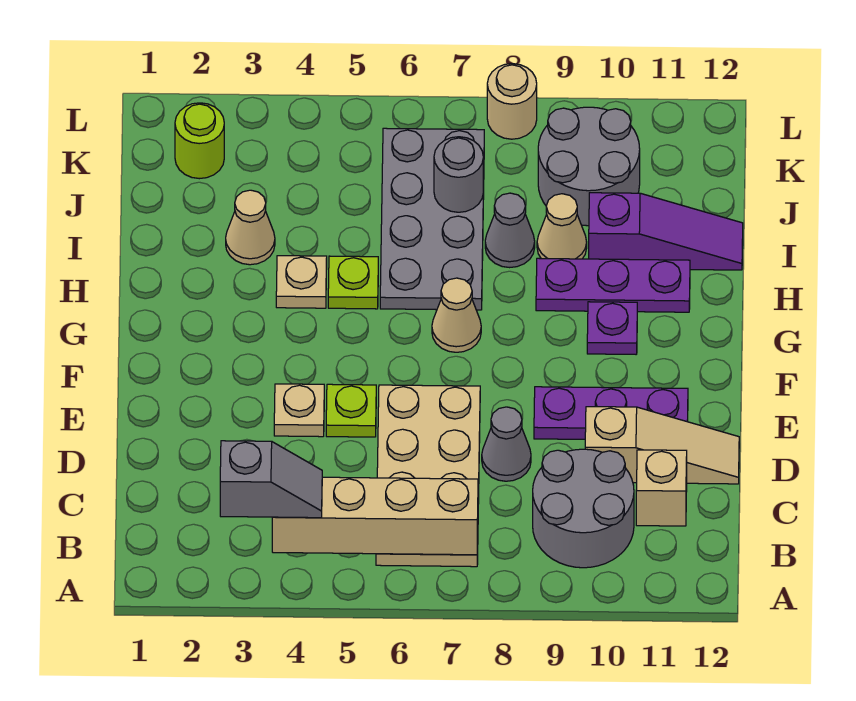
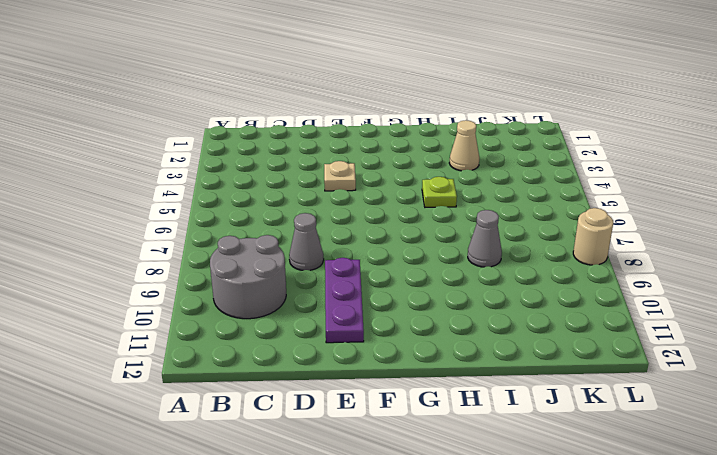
none -> tan 2x4 plate [376,385,480,567]
none -> tan 1x1 brick [636,450,687,526]
none -> tan 1x3 slope [585,407,739,484]

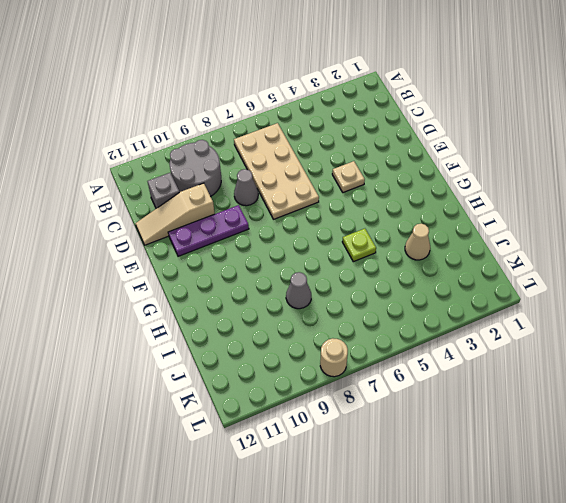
grey 1x1 brick [147,173,179,209] -> tan 1x1 brick [636,450,687,526]
none -> lime 1x1 plate [326,384,376,437]
none -> tan 1x1 cone [432,278,481,352]
none -> purple 1x1 plate [587,302,637,354]

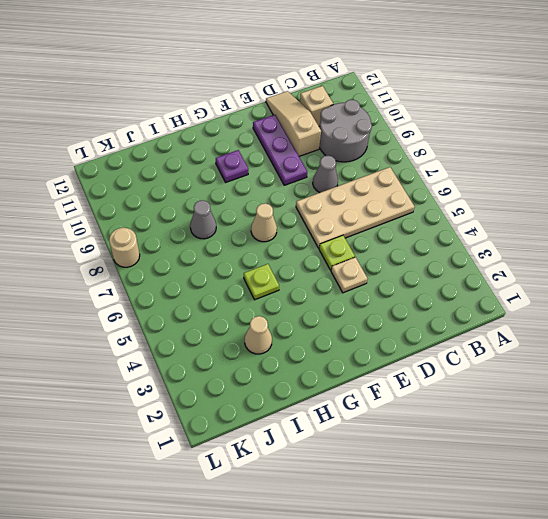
none -> tan 1x1 plate [276,256,327,308]
none -> grey 2x4 plate [380,128,484,310]
none -> purple 1x3 plate [536,258,690,312]

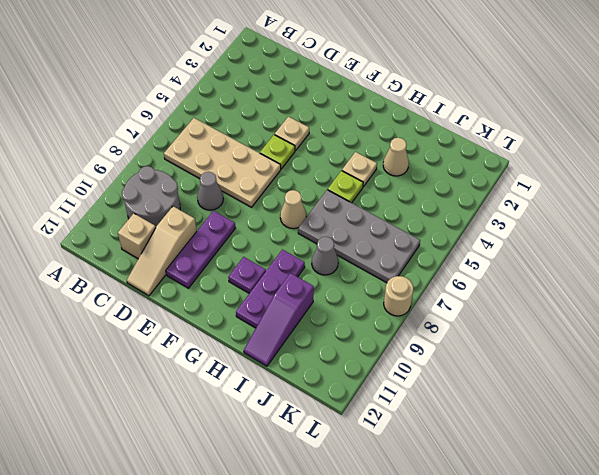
none -> tan 1x1 cone [537,194,587,259]
none -> grey 2x2 round brick [538,107,640,226]
none -> lime 1x1 round brick [175,103,224,179]

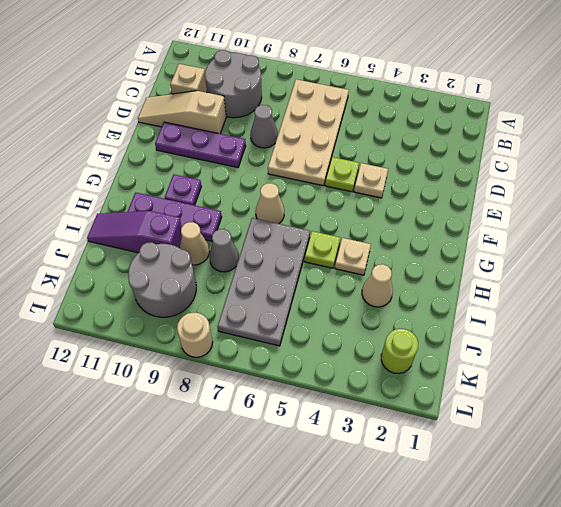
none -> tan 1x4 brick [272,477,478,555]
none -> grey 1x1 round brick [434,137,483,212]
none -> grey 1x2 slope [220,441,322,518]

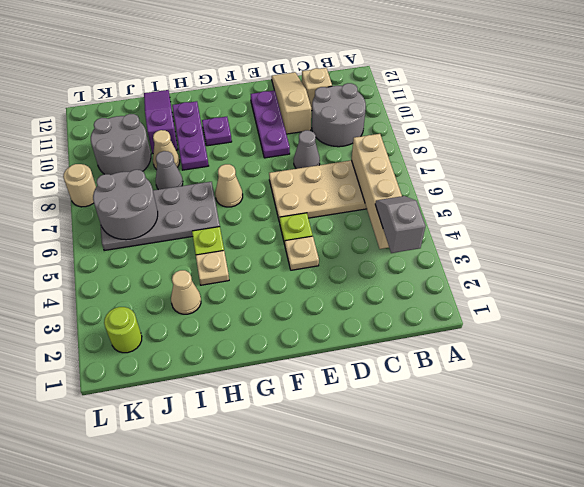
grey 2x2 round brick [93,170,158,240] -> grey 1x1 round brick [434,137,483,212]

